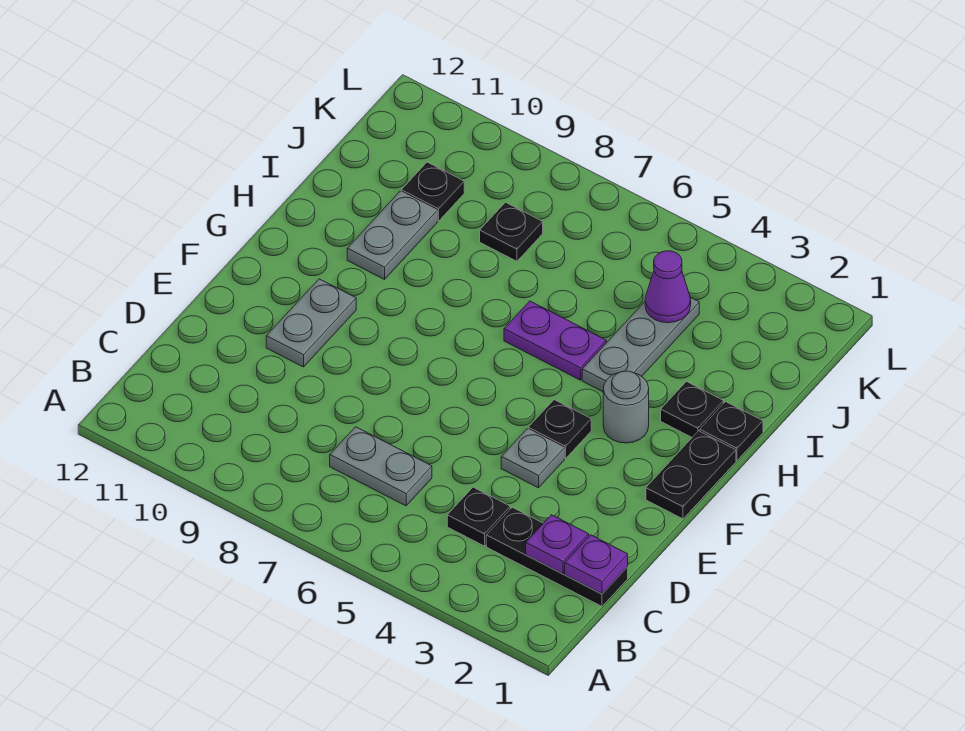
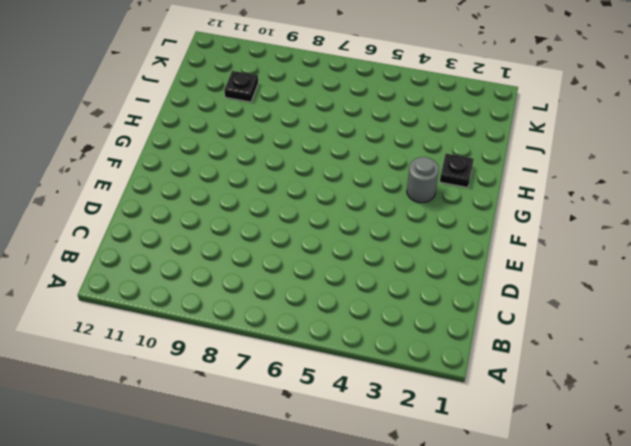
none -> black 1x3 plate [486,507,628,606]
none -> black 1x1 plate [447,487,510,546]
none -> grey 1x2 plate [330,427,432,506]

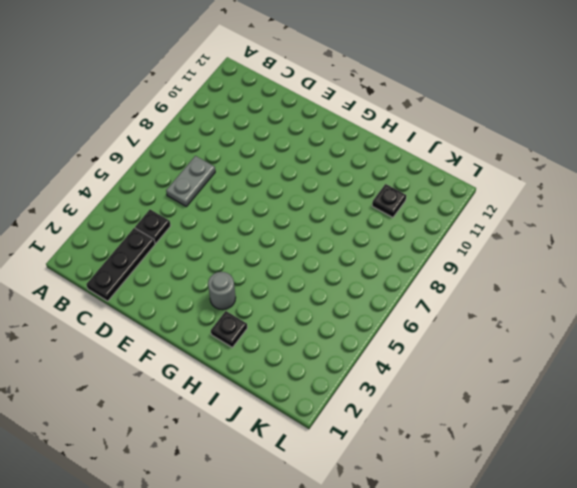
none -> grey 1x1 plate [501,429,564,488]
none -> grey 1x2 plate [266,279,356,367]
none -> black 1x2 plate [646,431,736,519]

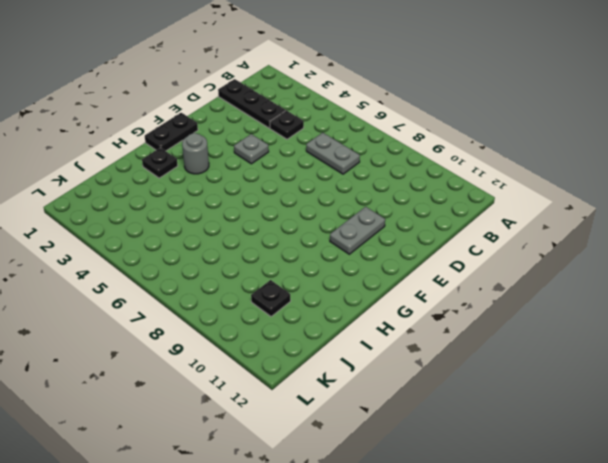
none -> black 1x1 plate [528,400,591,459]
none -> black 1x1 plate [700,402,763,460]
none -> grey 1x3 plate [582,297,699,392]

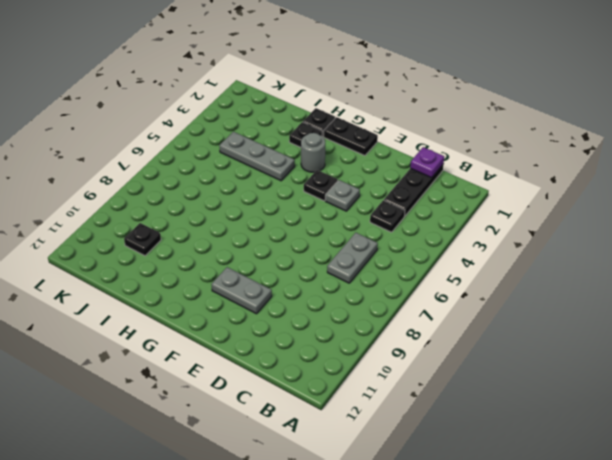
none -> purple 1x2 plate [504,301,606,380]
none -> grey 1x2 plate [347,191,437,279]
none -> black 1x1 plate [480,202,543,261]

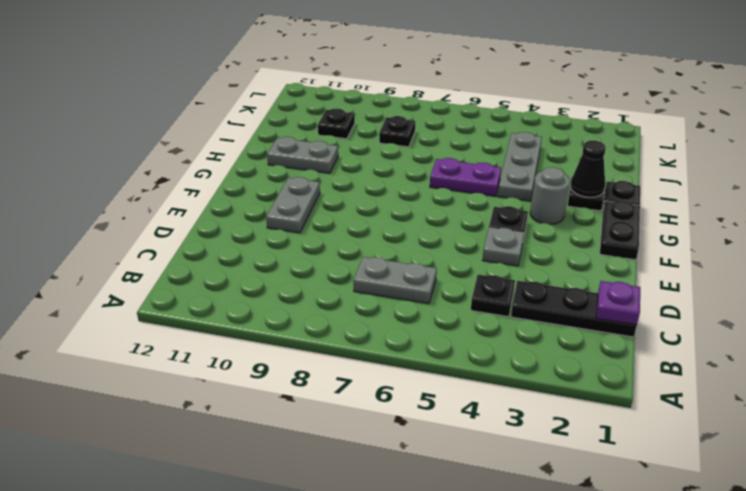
black 1x1 cone [570,141,606,197] -> none
grey 1x2 plate [267,137,338,173] -> grey 1x2 plate turned to [347,191,437,279]
none -> purple 1x1 plate [526,515,589,574]
none -> purple 1x1 cone [645,251,691,323]

